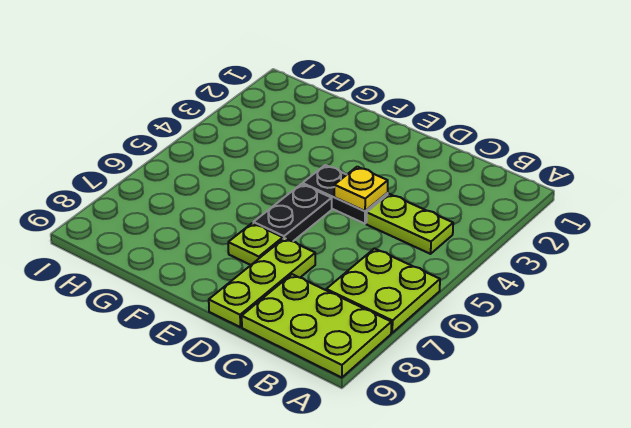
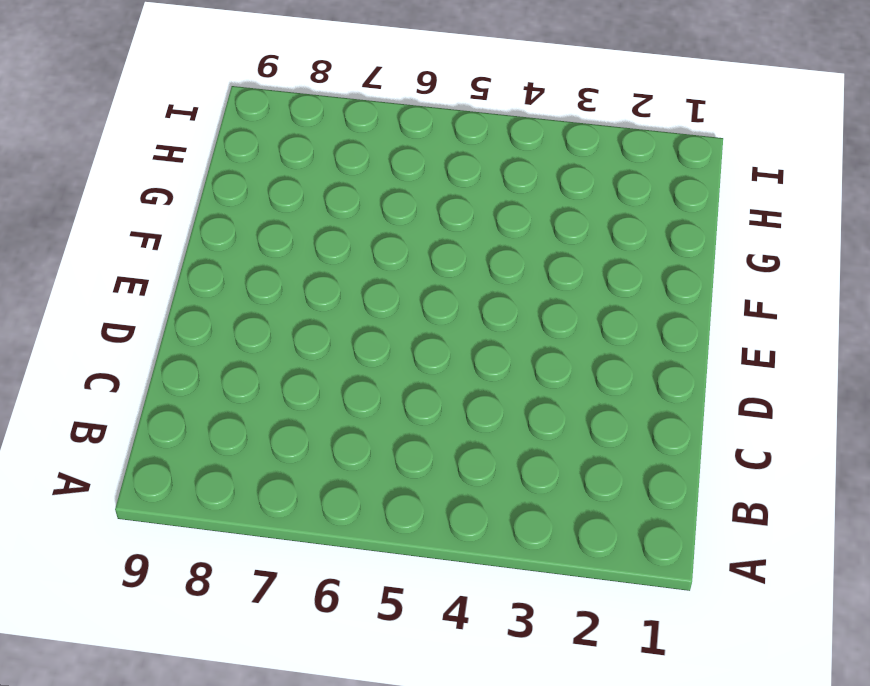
none -> lime 2x2 plate [326,249,440,333]
none -> lime 2x3 plate [242,274,391,378]

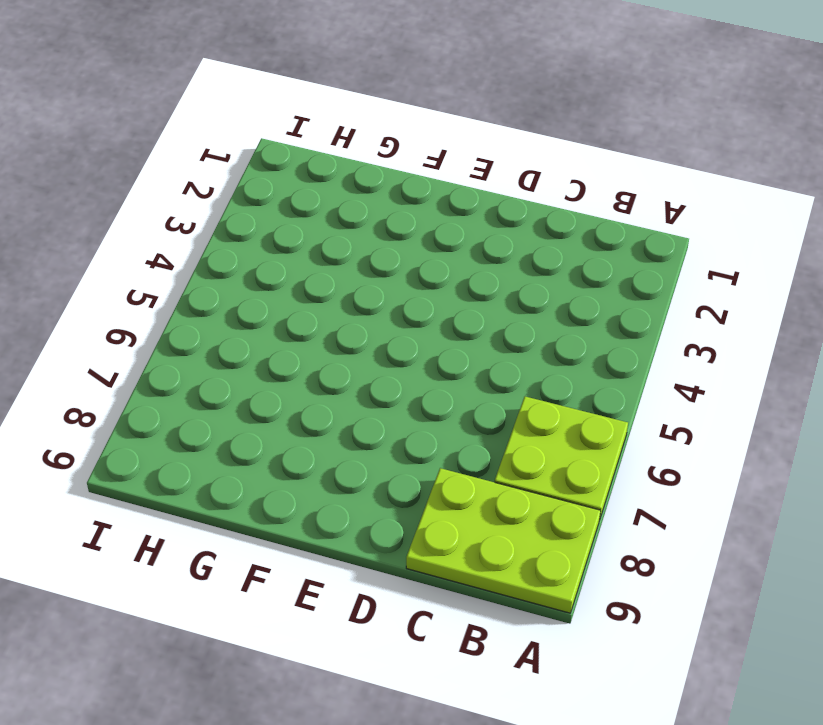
none -> lime 1x2 plate [366,194,453,254]
none -> black 1x2 plate [303,165,388,224]

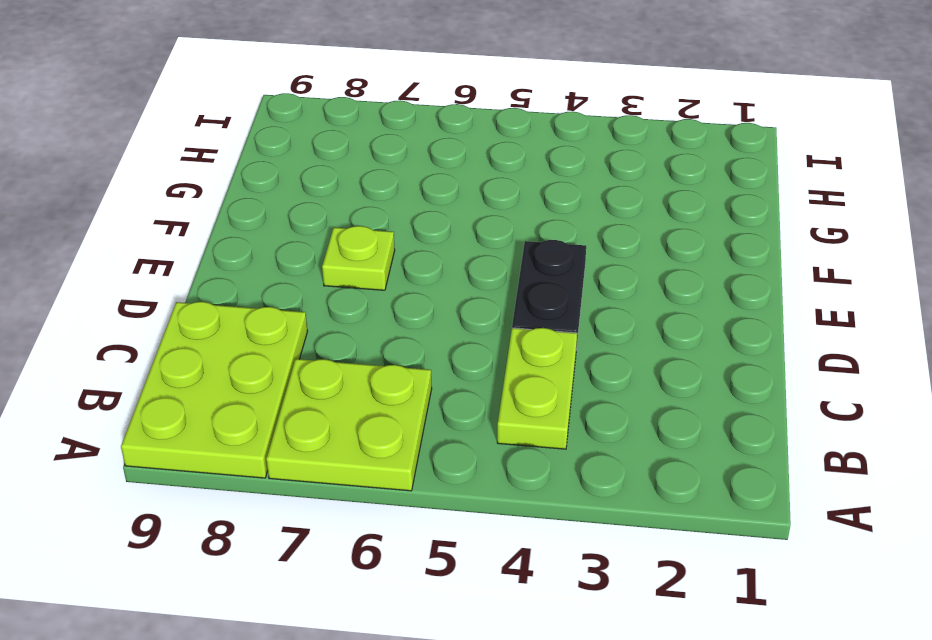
none -> lime 1x3 plate [209,238,315,327]
none -> black 1x2 plate [253,184,332,241]

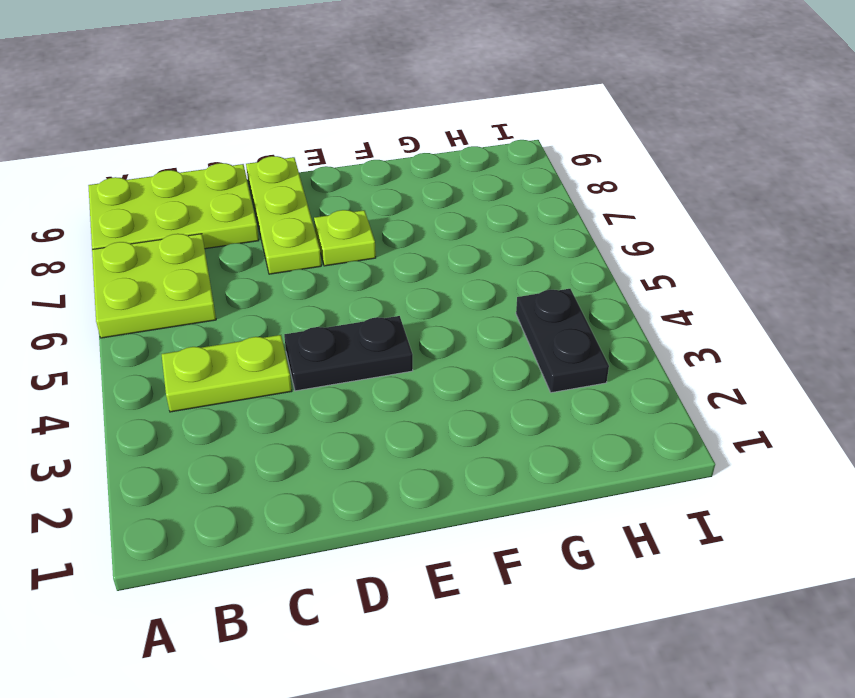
black 1x2 plate [516,289,609,393] -> black 1x2 plate moved to [253,184,332,241]
none -> yellow 1x1 plate [334,167,388,211]

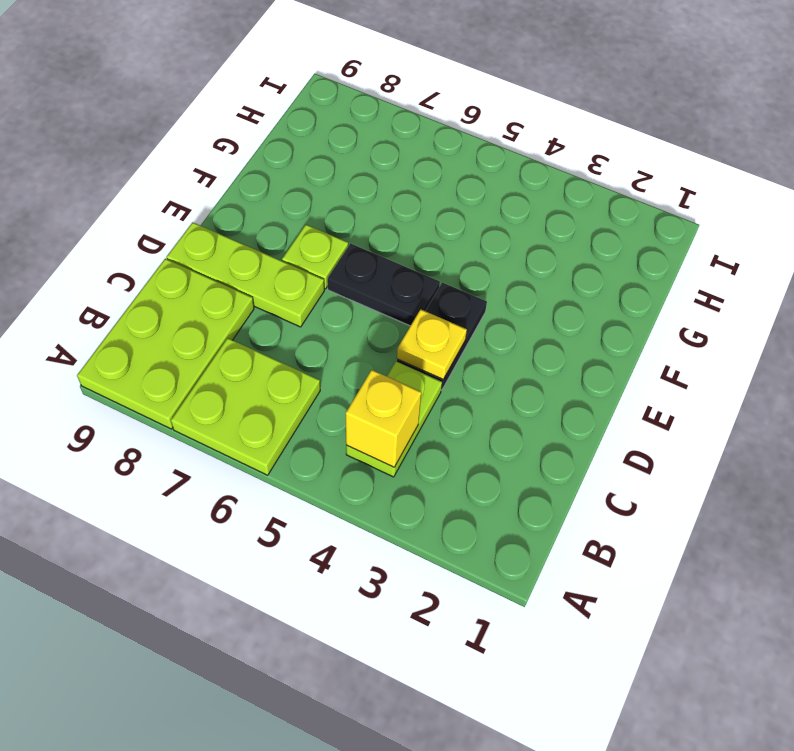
yellow 1x1 brick [346,370,421,467] -> none

